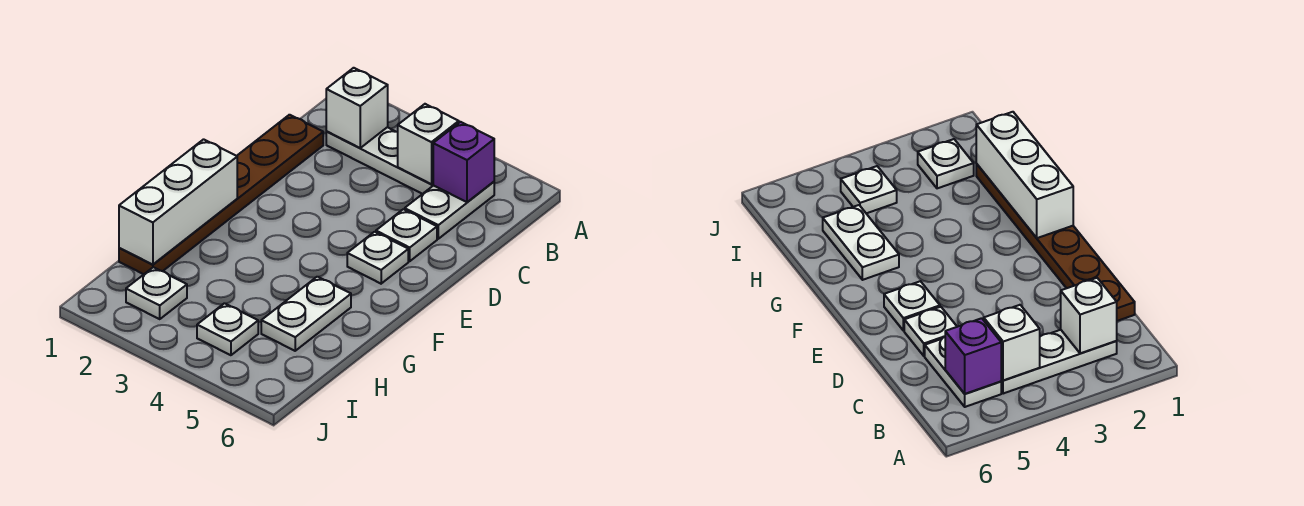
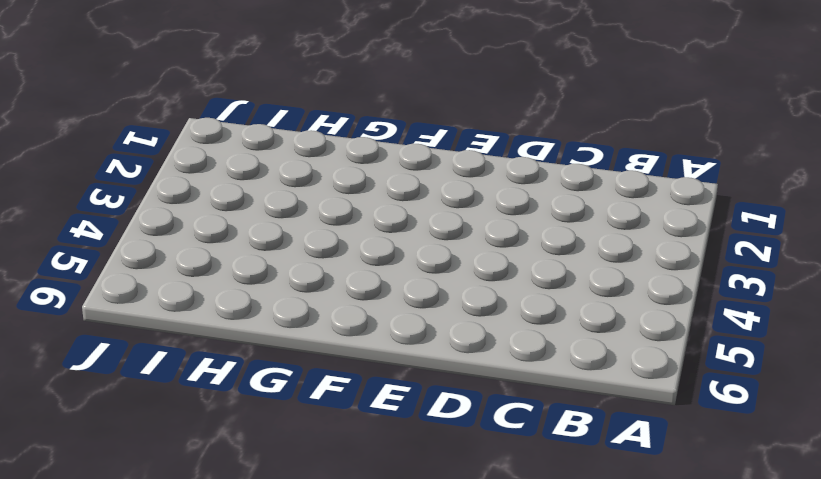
none -> white 1x3 plate [326,127,433,194]
none -> white 1x2 plate [405,182,494,239]
none -> brown 1x6 plate [119,115,323,274]

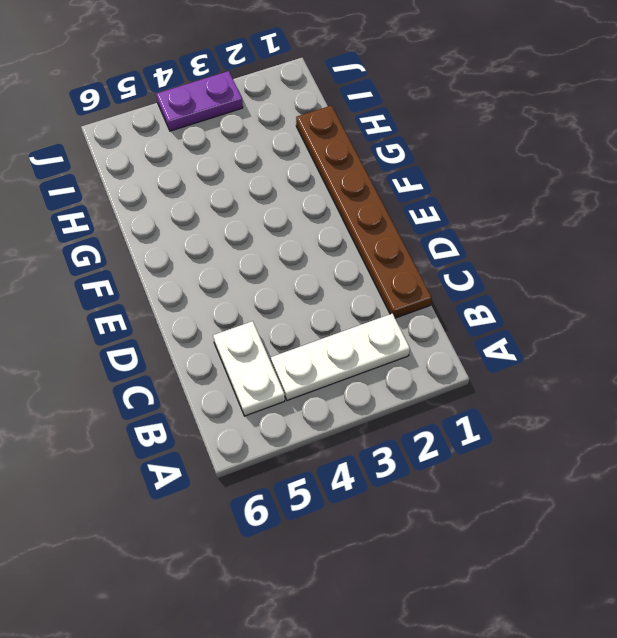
purple 1x2 plate [156,71,243,131] -> none
none -> white 1x1 plate [376,209,437,261]
none -> white 1x1 plate [347,232,408,284]
none -> white 1x2 plate [261,277,351,351]

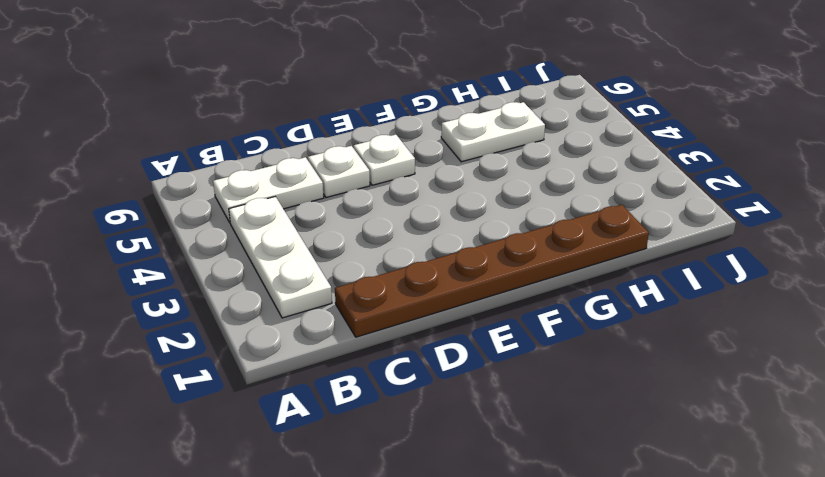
none -> white 1x1 plate [126,267,187,319]
none -> white 1x1 plate [197,303,258,355]
none -> white 1x1 brick [326,68,388,148]

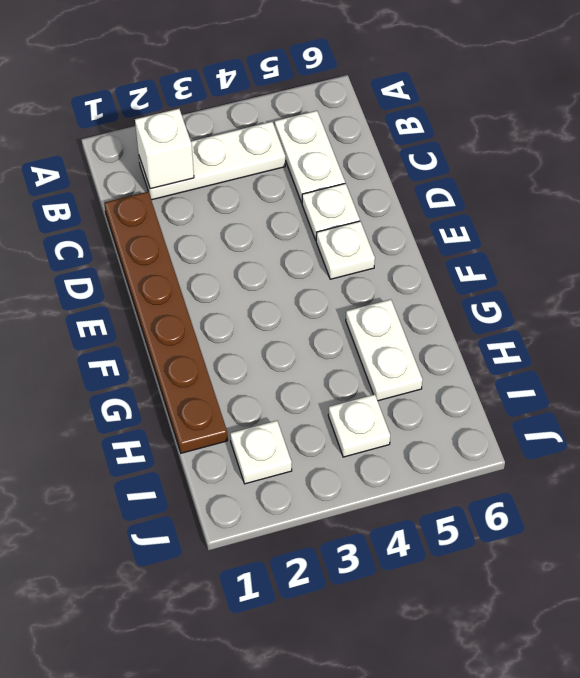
none -> white 1x1 brick [398,104,459,184]
none -> purple 1x1 brick [433,122,494,202]
none -> white 1x3 brick [119,139,237,265]

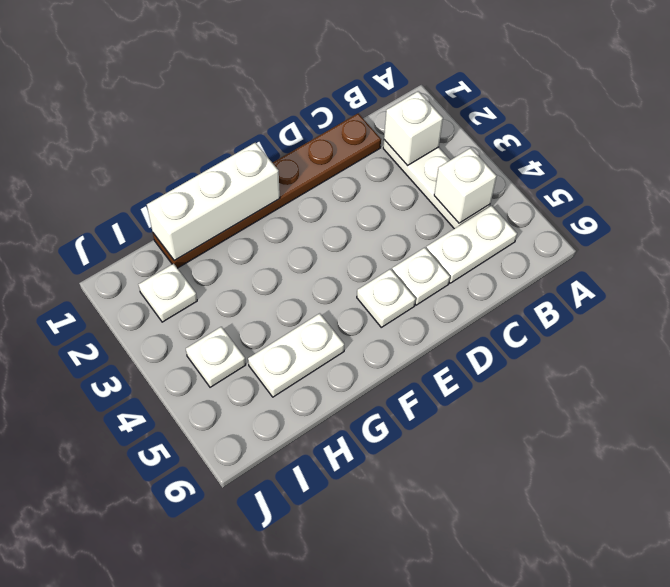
none -> purple 1x1 brick [433,122,494,202]

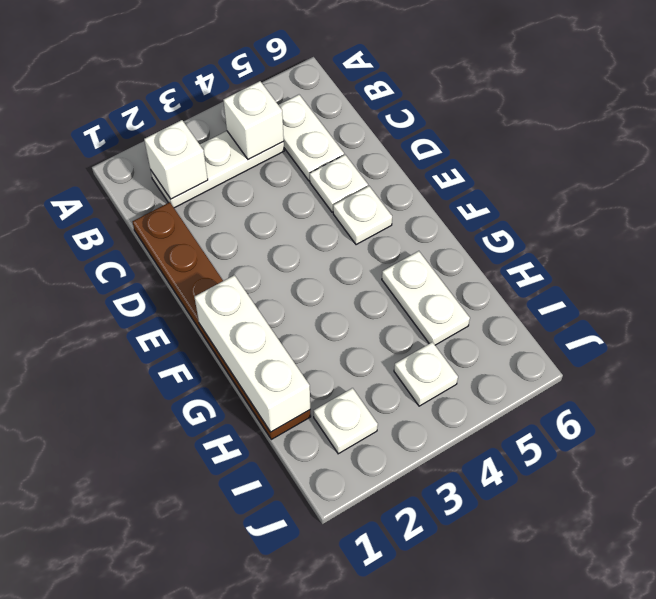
none -> purple 1x1 brick [433,122,494,202]

